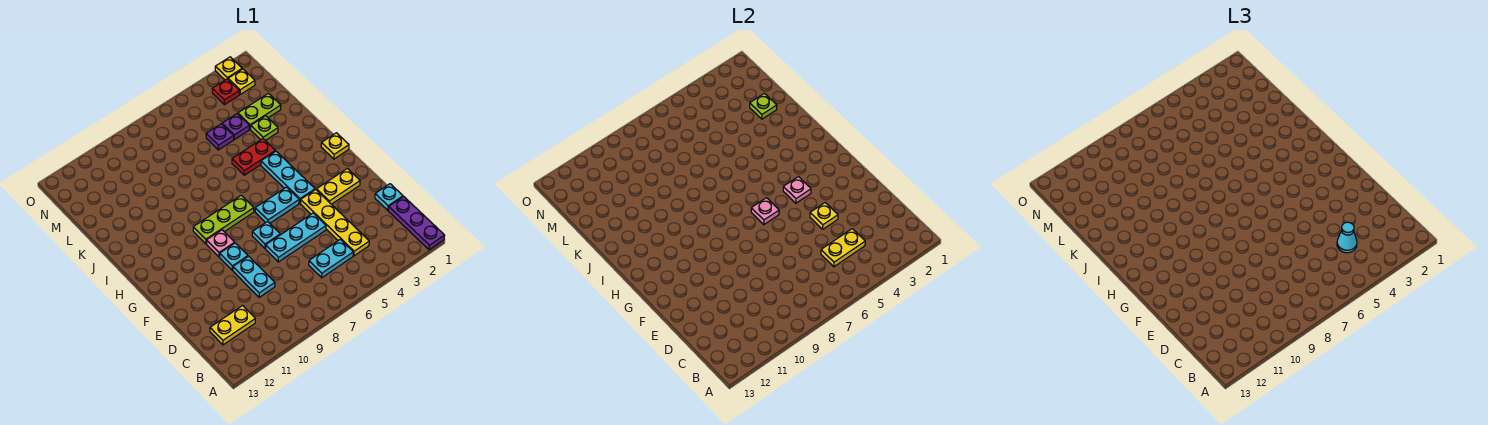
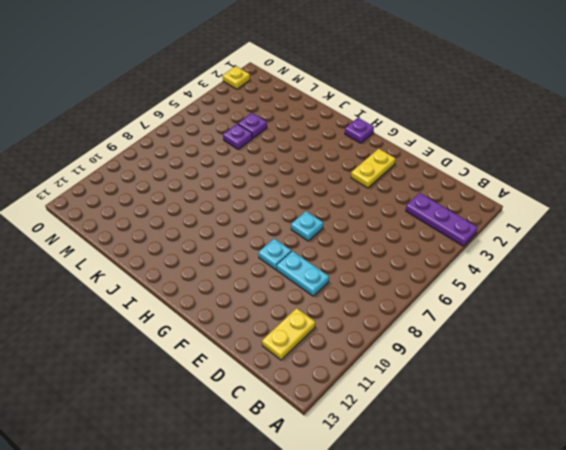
purple 1x3 plate [406,193,478,246] -> purple 1x3 plate moved to [388,197,445,250]
purple 1x1 plate [345,118,374,143] -> yellow 1x1 plate [321,133,349,159]
none -> yellow 1x4 plate [301,190,369,256]
none -> cyan 1x2 plate [309,239,353,278]
none -> cyan 1x1 plate [375,184,403,210]

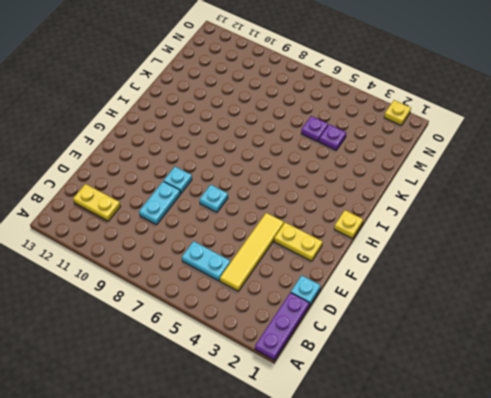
yellow 1x4 tile [220,213,284,291] -> yellow 1x4 plate [301,190,369,256]
none -> cyan 1x3 plate [266,213,326,262]
none -> cyan 1x3 plate [261,151,315,203]
none -> cyan 1x2 plate [255,187,299,223]

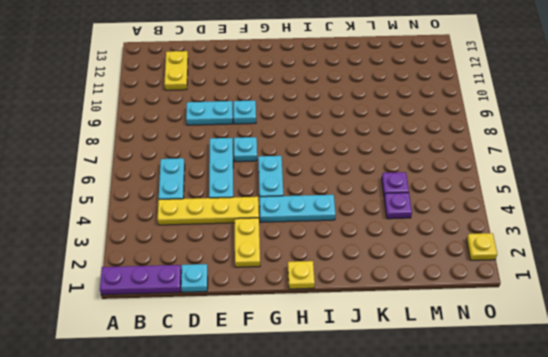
none -> pink 1x1 plate [206,230,235,257]
none -> lime 1x3 plate [193,195,254,244]
none -> red 1x2 plate [232,139,275,175]

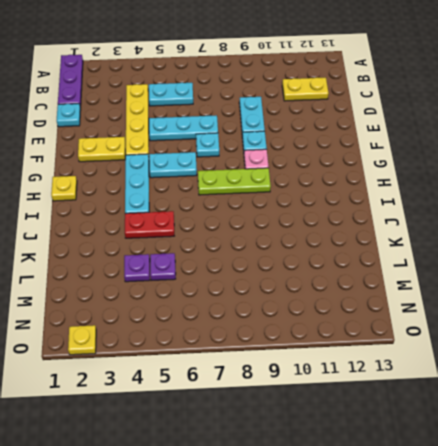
none -> lime 1x1 plate [251,116,278,141]
none -> lime 1x2 plate [238,93,281,129]
none -> yellow 1x1 plate [228,69,255,94]

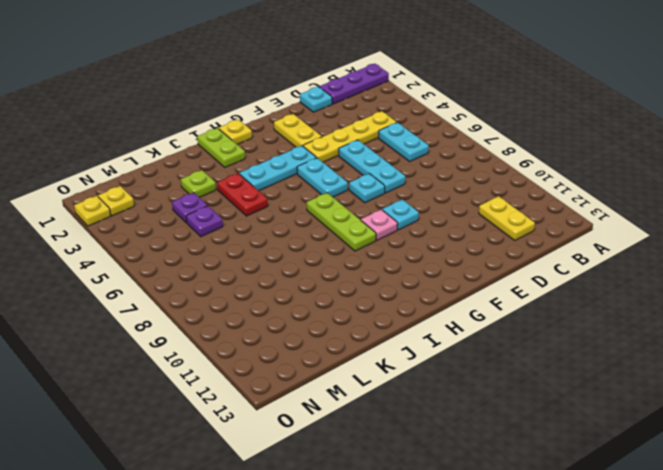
lime 1x2 plate [197,128,245,167] -> lime 1x2 plate moved to [238,93,281,129]
none -> cyan 1x2 plate [233,256,275,297]
none -> red 1x1 plate [212,79,239,105]
none -> yellow 1x2 plate [821,229,865,267]

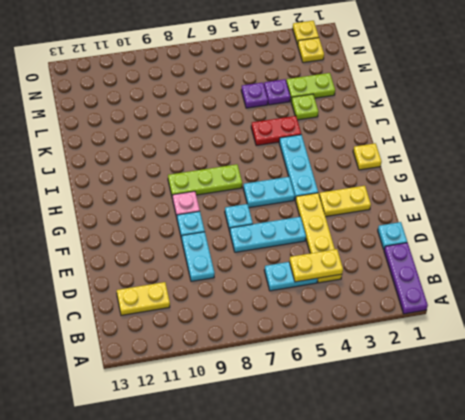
none -> red 1x1 plate [212,79,239,105]
none -> yellow 1x1 plate [810,203,838,229]
none -> pink 1x1 plate [783,177,811,203]

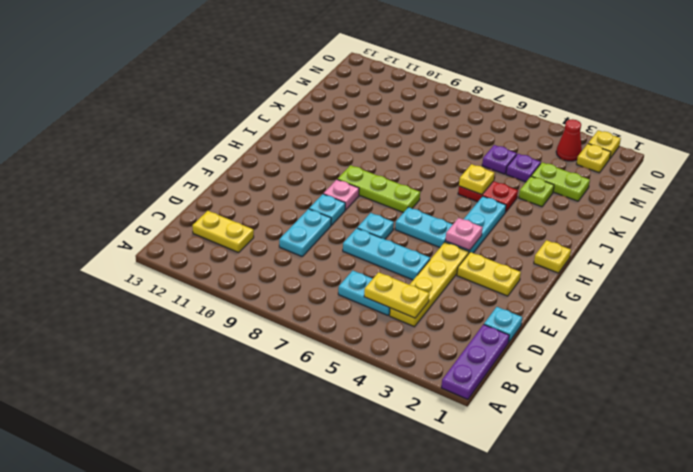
yellow 1x1 plate [459,164,494,195] -> yellow 1x1 plate moved to [810,203,838,229]
red 1x1 cone [556,119,582,161] -> red 1x1 plate [212,79,239,105]
none -> pink 1x1 plate [751,198,779,225]
none -> lime 1x1 plate [750,93,777,119]
none -> cyan 1x1 cone [1337,222,1357,253]

